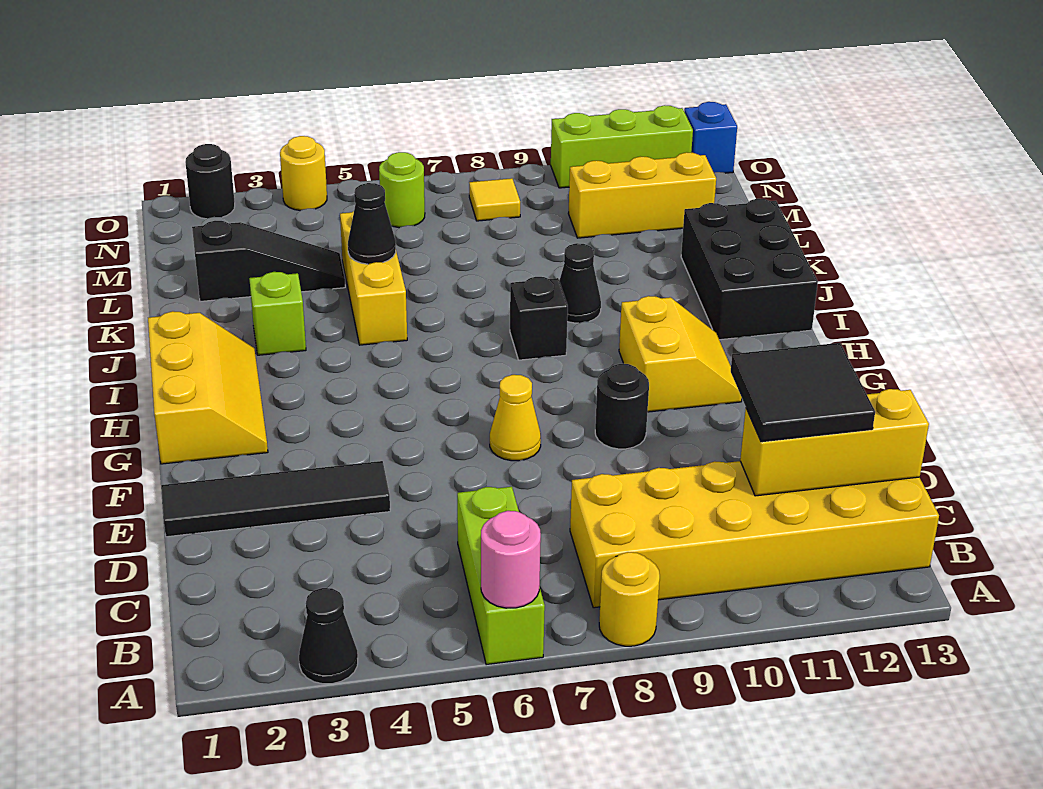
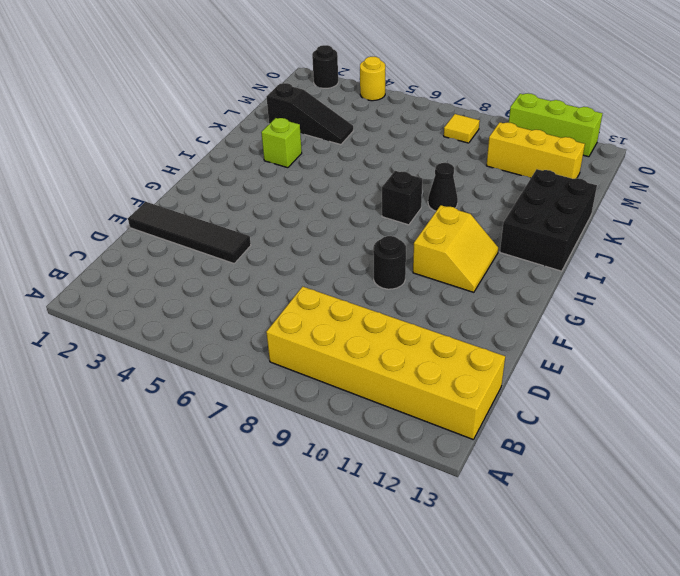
none -> black 1x1 cone [299,588,358,684]
none -> lime 1x3 brick [457,487,545,665]
none -> yellow 1x1 round brick [599,552,660,646]

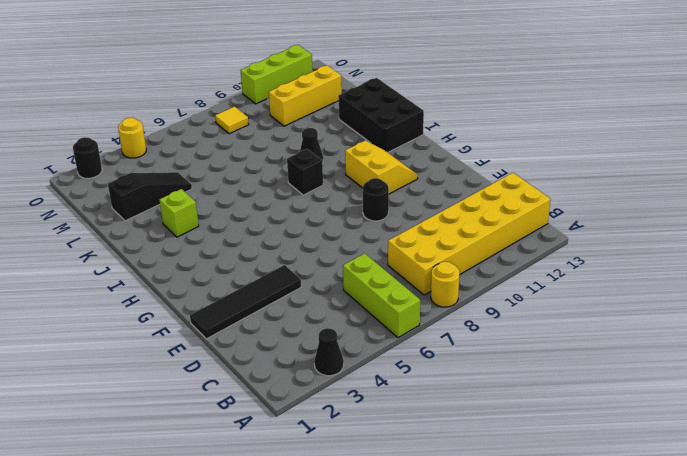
none -> yellow 1x1 cone [490,375,541,461]
none -> yellow 2x3 slope [148,311,268,464]
none -> yellow 1x3 brick [340,211,407,345]

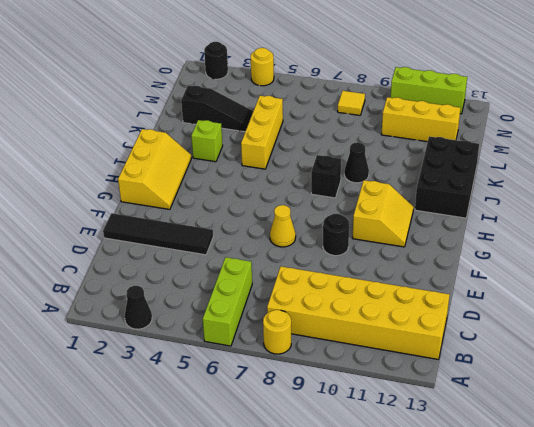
none -> lime 1x1 round brick [379,152,425,228]
none -> blue 1x1 brick [684,102,737,173]
none -> pink 1x1 round brick [481,511,541,608]

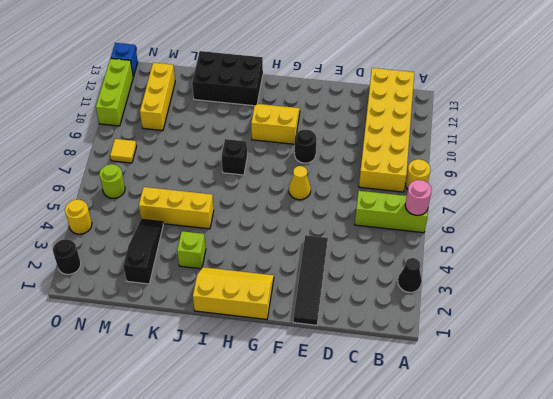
none -> black 1x1 cone [559,243,601,323]
none -> yellow 1x3 brick [740,389,929,496]
none -> black 1x1 cone [348,183,396,264]

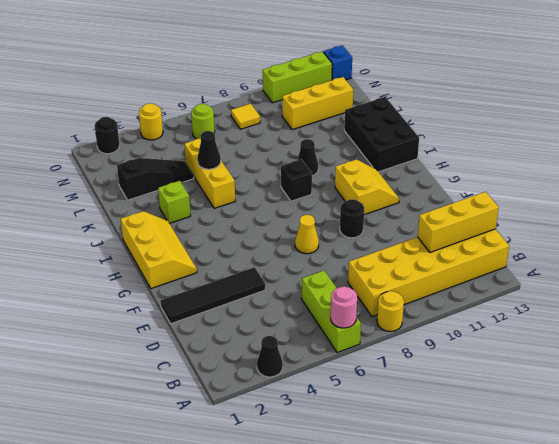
none -> black 2x2 tile [731,343,875,442]

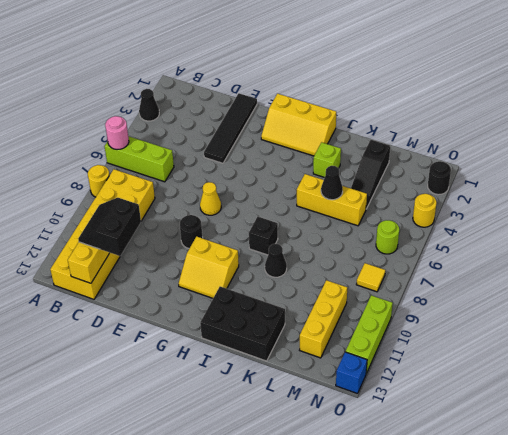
black 2x2 slope [78,198,141,256] -> black 2x2 tile [731,343,875,442]

